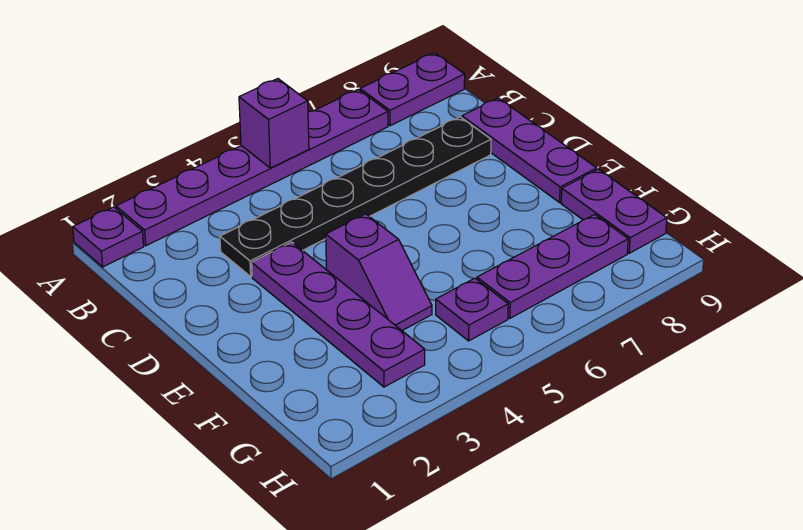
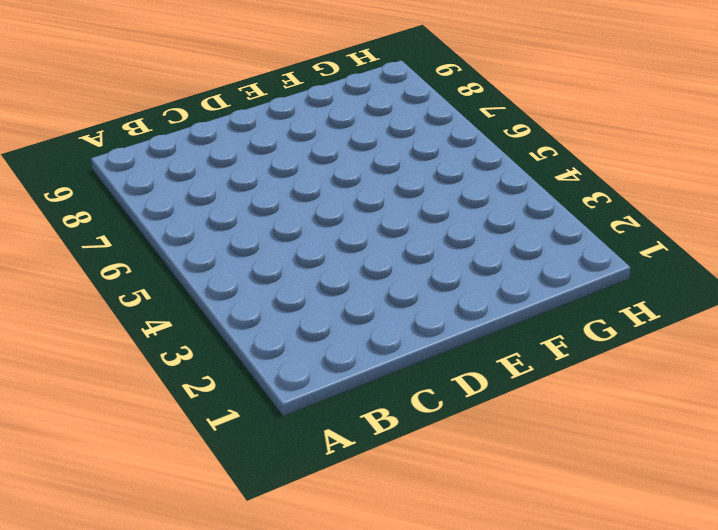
none -> purple 1x1 plate [73,207,144,267]
none -> purple 1x6 plate [116,89,388,246]

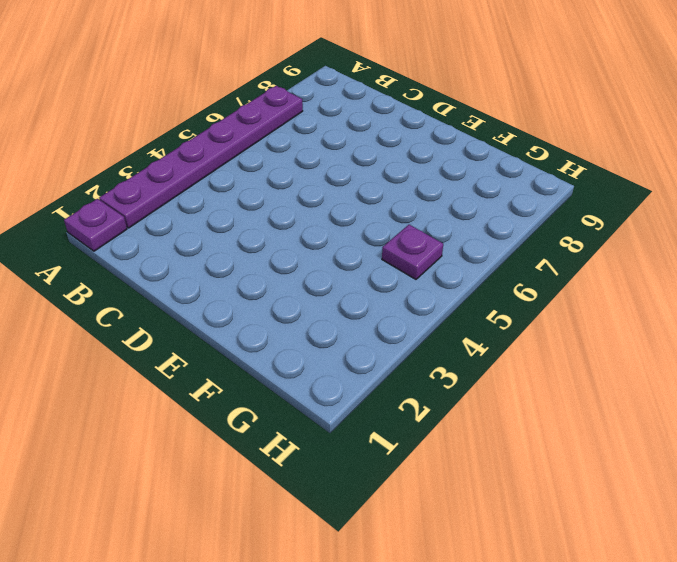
none -> purple 1x2 plate [360,53,465,126]
none -> black 1x6 plate [220,117,491,276]

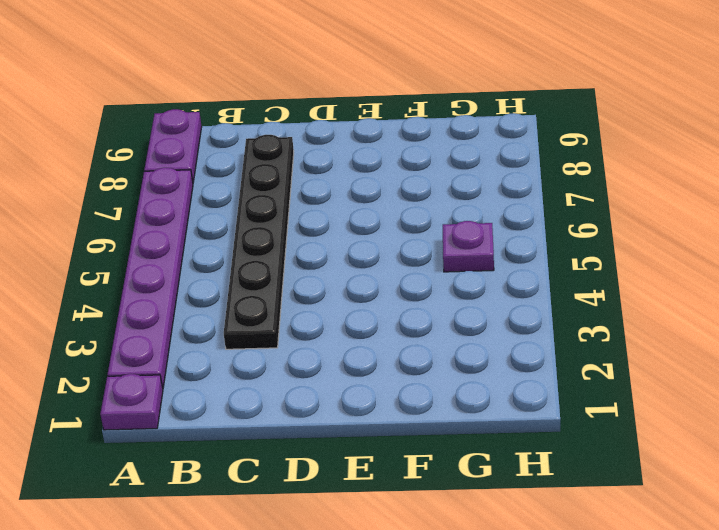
none -> purple 1x3 plate [462,98,597,202]
none -> purple 1x4 plate [252,242,425,387]

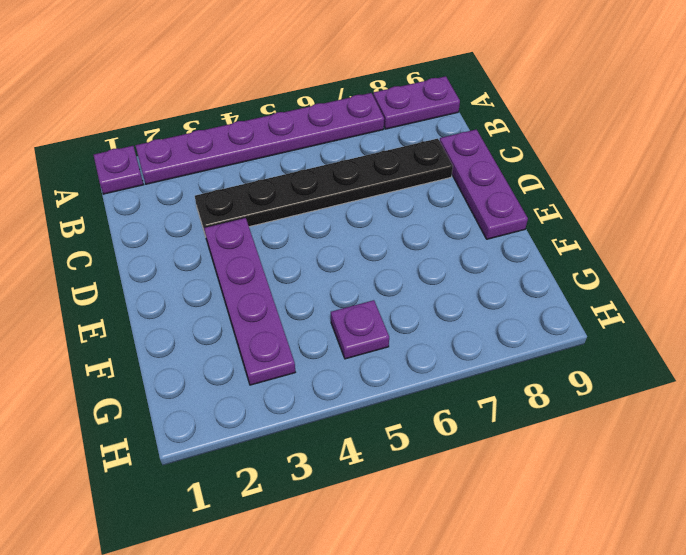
none -> purple 1x2 slope [326,214,432,330]
none -> purple 1x2 plate [561,169,667,253]

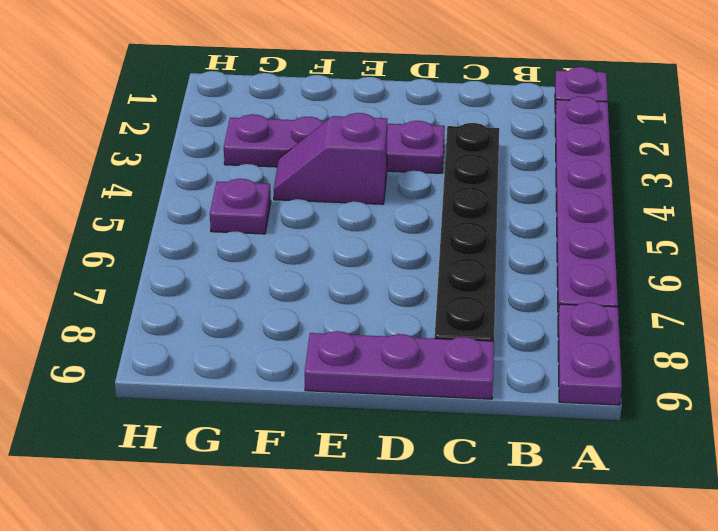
none -> purple 1x2 plate [561,169,667,253]
none -> purple 1x3 plate [477,214,628,318]

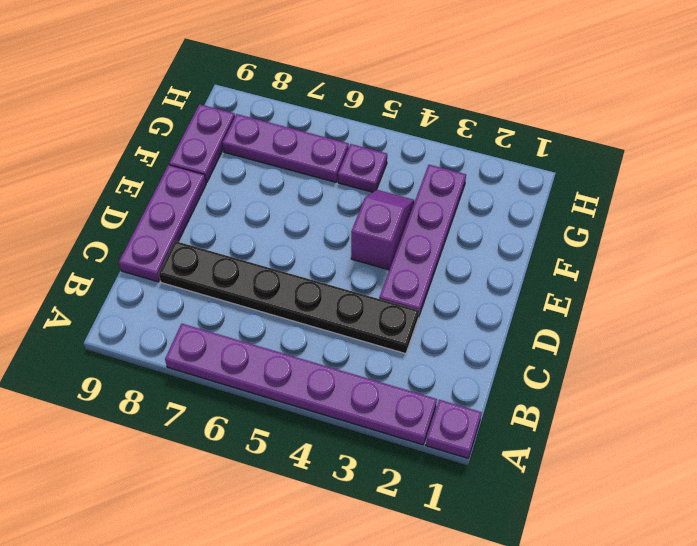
none -> purple 1x2 plate [360,53,465,126]
none -> purple 1x1 brick [239,79,309,168]

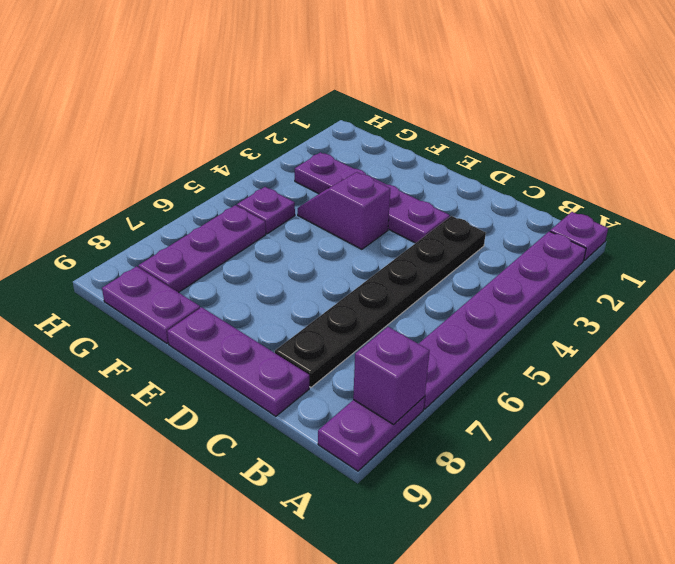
purple 1x1 brick [353,327,430,424] -> purple 1x1 brick moved to [239,79,309,168]

